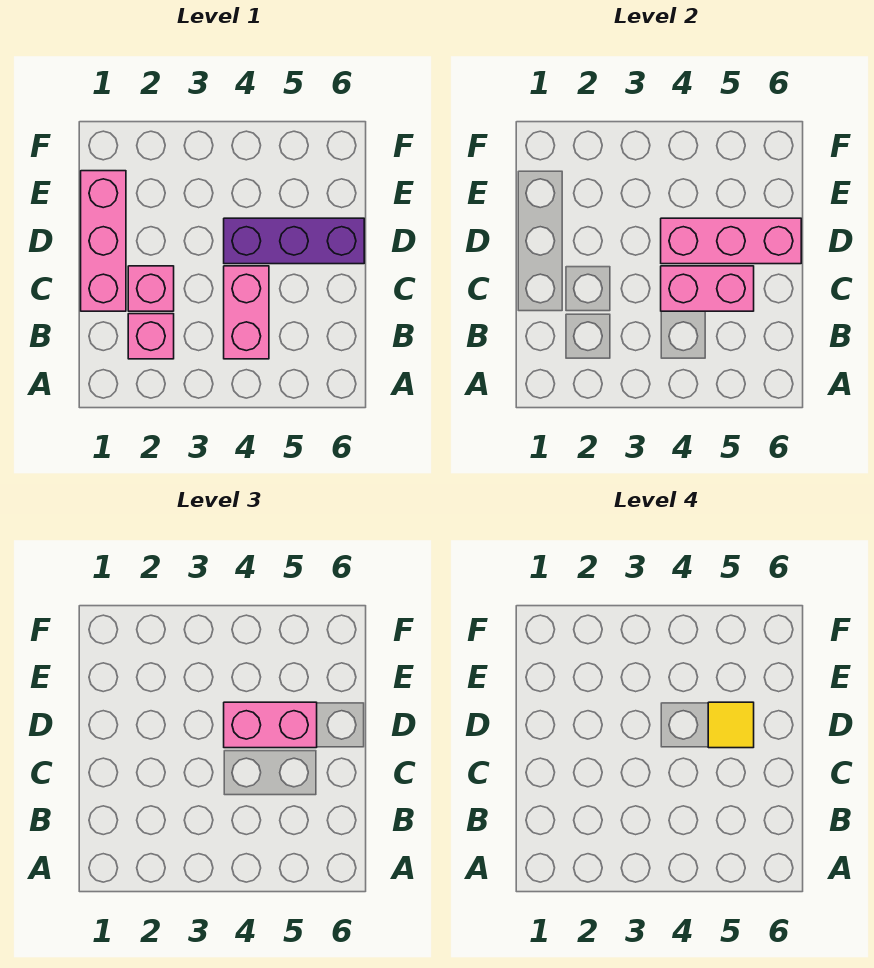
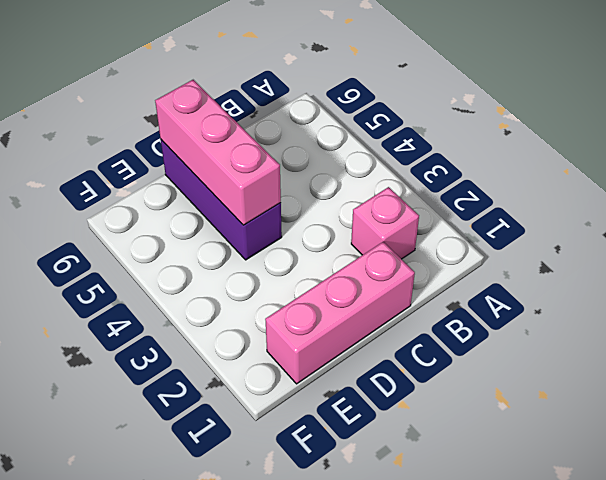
none -> pink 1x2 brick [224,266,269,359]
none -> pink 1x1 brick [128,266,174,311]

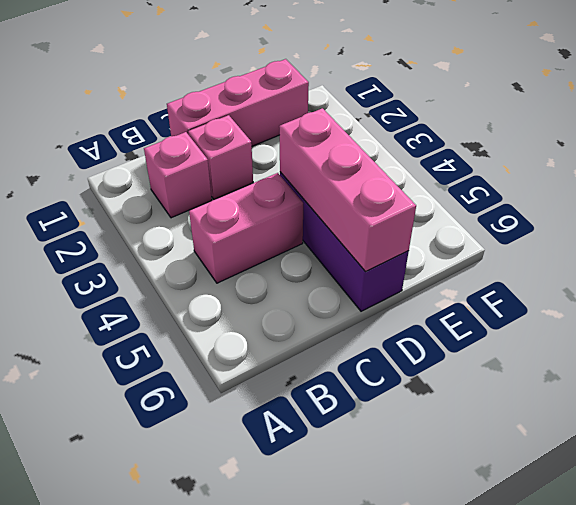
none -> pink 1x2 brick [661,266,754,311]
none -> pink 1x2 brick [224,702,317,748]

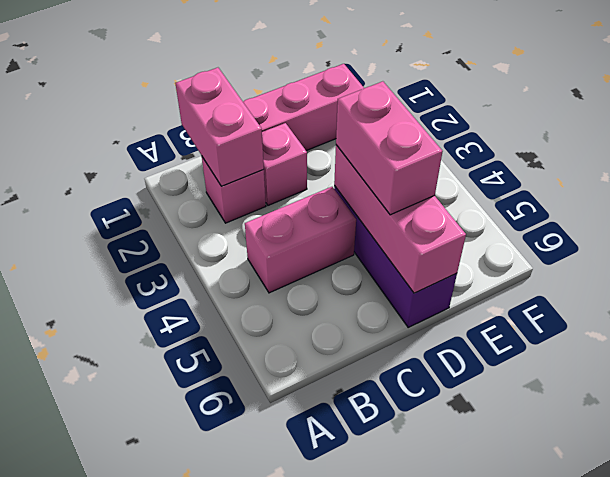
pink 1x2 brick [176,68,264,186] -> pink 1x2 brick moved to [661,266,754,311]
none -> yellow 1x1 tile [708,702,754,748]

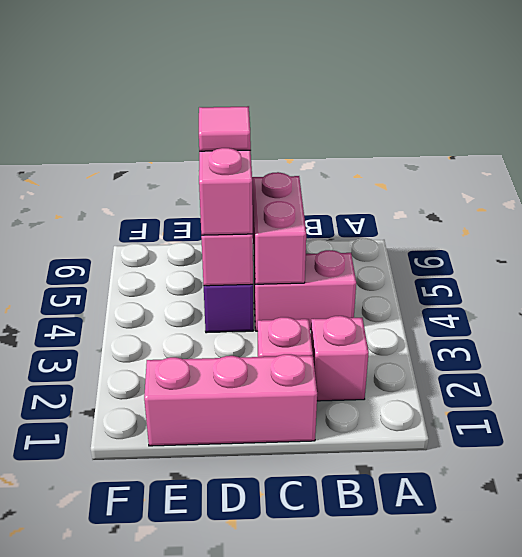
pink 1x1 tile [199,106,251,151] -> yellow 1x1 tile [708,702,754,748]

